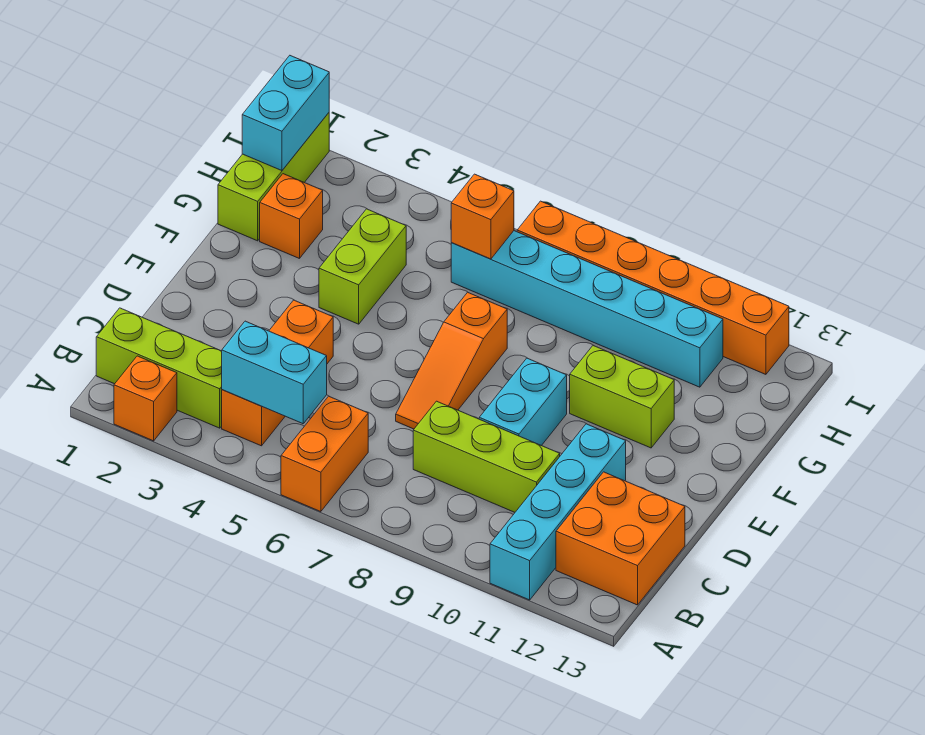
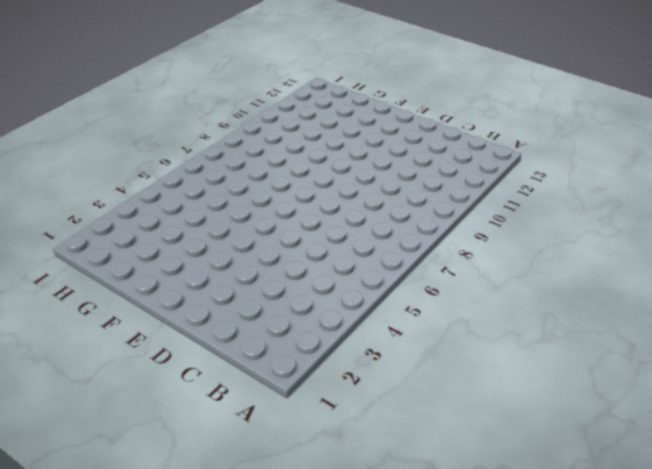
none -> orange 1x1 brick [114,356,177,441]
none -> orange 1x2 brick [281,396,368,512]
none -> cyan 1x4 brick [490,424,626,600]

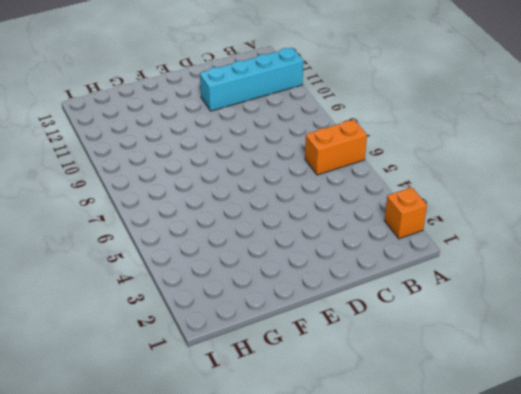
none -> lime 1x3 brick [96,308,222,428]
none -> orange 1x3 brick [222,300,333,446]
none -> orange 2x2 brick [556,472,685,605]

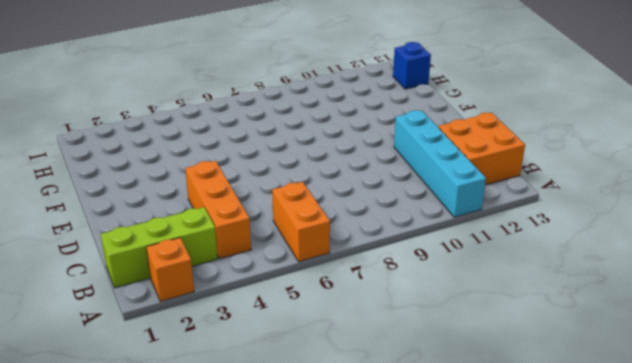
blue 1x1 brick [393,42,431,89] -> none
none -> lime 1x3 brick [413,401,560,512]
none -> orange 1x3 slope [396,292,507,429]
none -> cyan 1x2 brick [479,358,567,446]

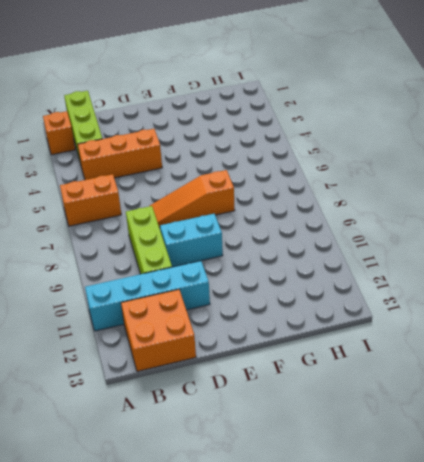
none -> lime 1x2 brick [319,209,406,324]
none -> lime 1x2 brick [570,345,674,448]
none -> lime 1x3 brick [218,113,329,241]

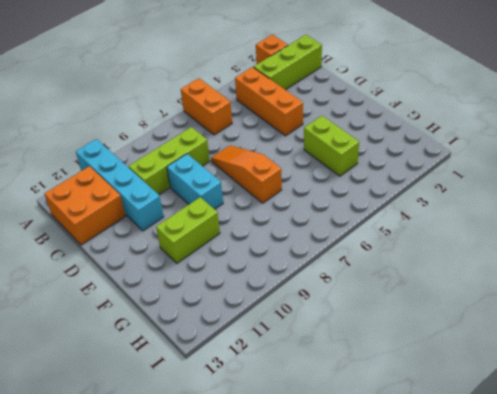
none -> lime 1x3 brick [218,113,329,241]
none -> orange 1x1 brick [260,174,323,259]
none -> cyan 1x6 brick [451,231,723,387]

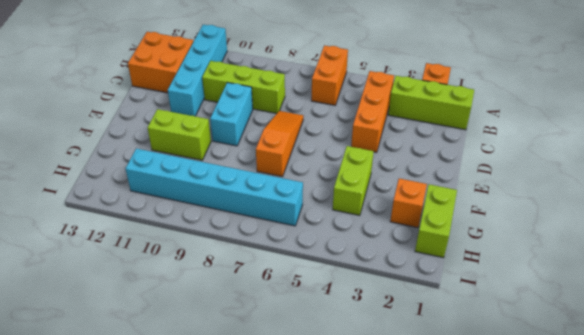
lime 1x2 brick [415,184,457,258] -> lime 1x3 brick [218,113,329,241]
none -> orange 1x6 brick [517,201,789,374]
none -> cyan 1x2 brick [222,321,327,424]
none -> cyan 1x2 brick [242,56,329,171]

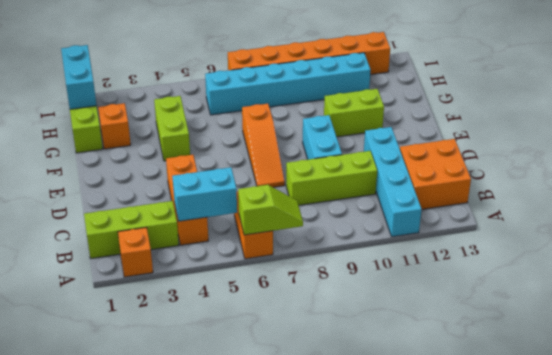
lime 1x2 slope [238,185,303,235] -> none
none -> orange 1x1 brick [451,174,514,259]

